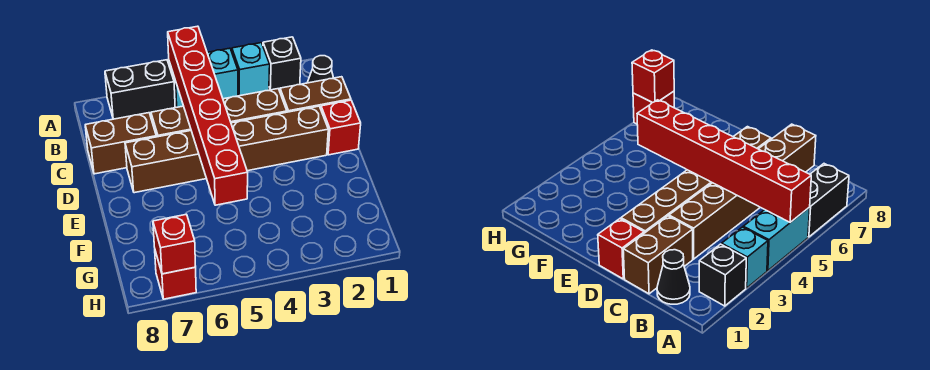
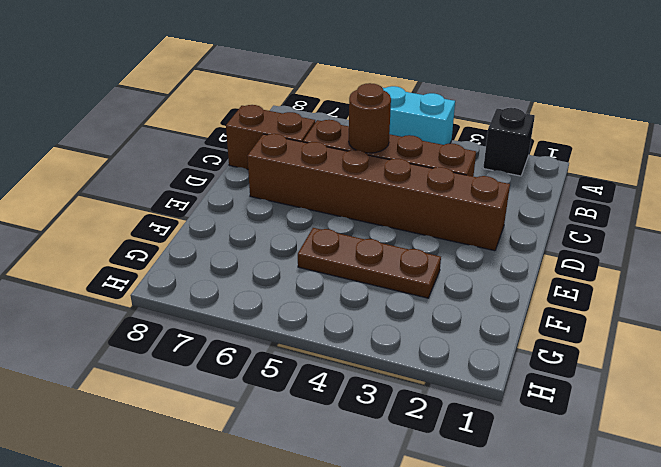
brown 1x1 round brick [349,83,391,153] -> red 1x6 brick [168,26,248,205]
brown 1x3 plate [298,228,441,298] -> none
none -> cyan 1x1 brick [232,43,270,96]
none -> black 1x2 brick [105,60,175,119]
none -> black 1x1 cone [307,56,333,83]

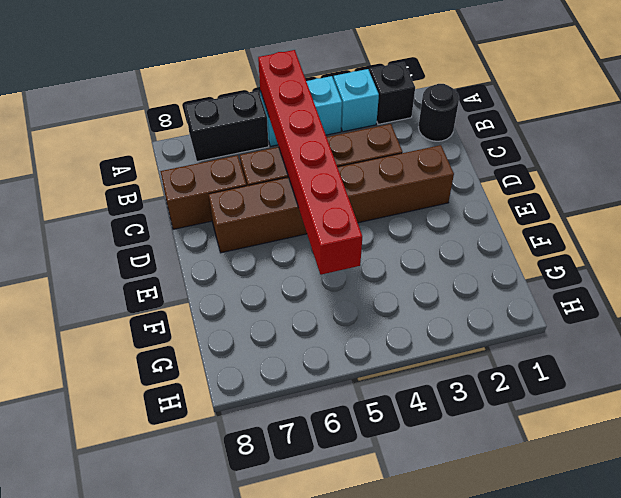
black 1x1 round brick [418,84,459,141] -> black 1x1 cone [307,56,333,83]
none -> brown 1x2 brick [280,77,351,112]
none -> red 1x1 brick [321,100,361,155]
none -> red 1x1 brick [155,251,196,299]

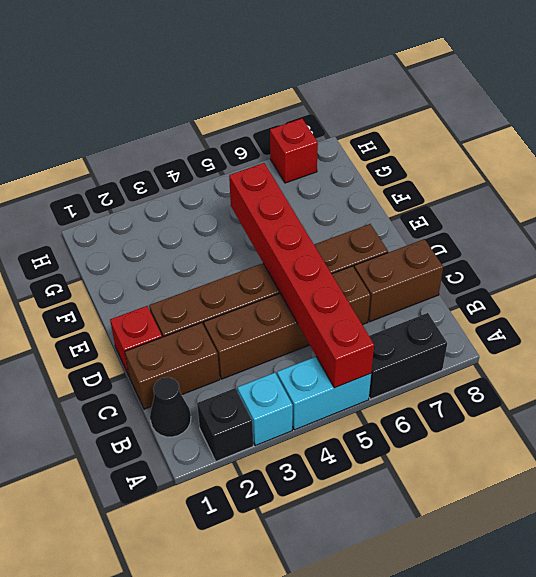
none -> red 1x1 brick [153,214,196,274]

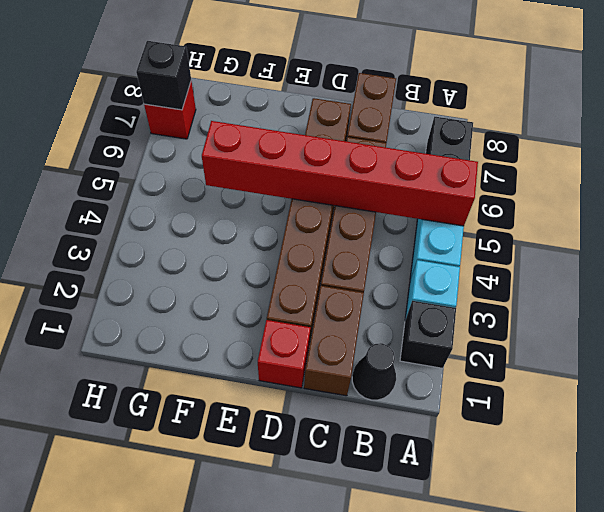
black 1x1 brick [136,41,191,110] -> red 1x1 brick [153,214,196,274]

